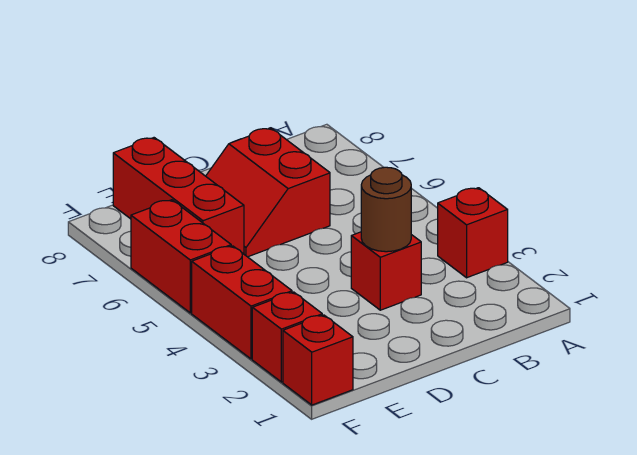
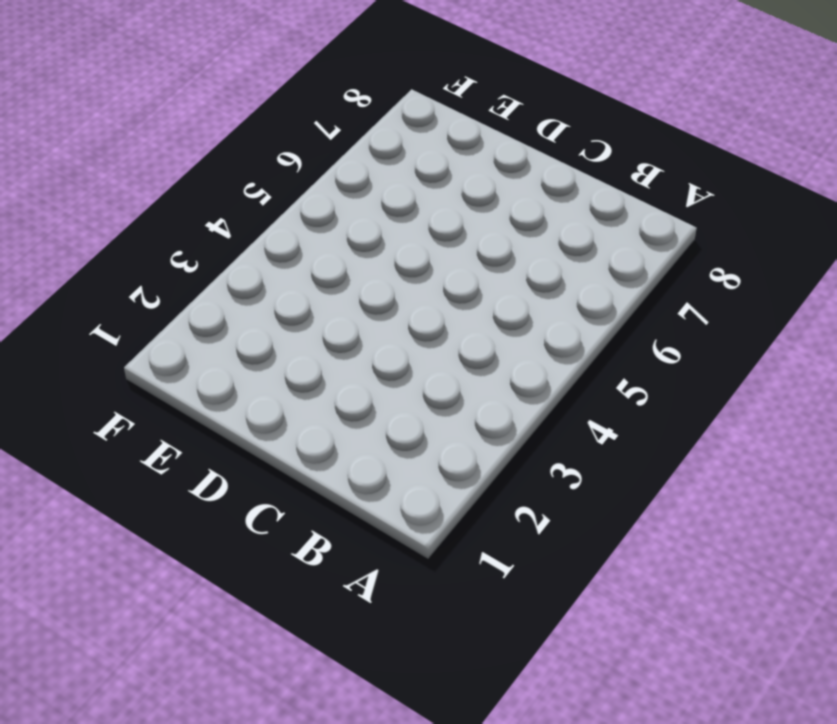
none -> red 1x1 brick [438,188,508,278]
none -> red 1x1 brick [351,232,421,310]

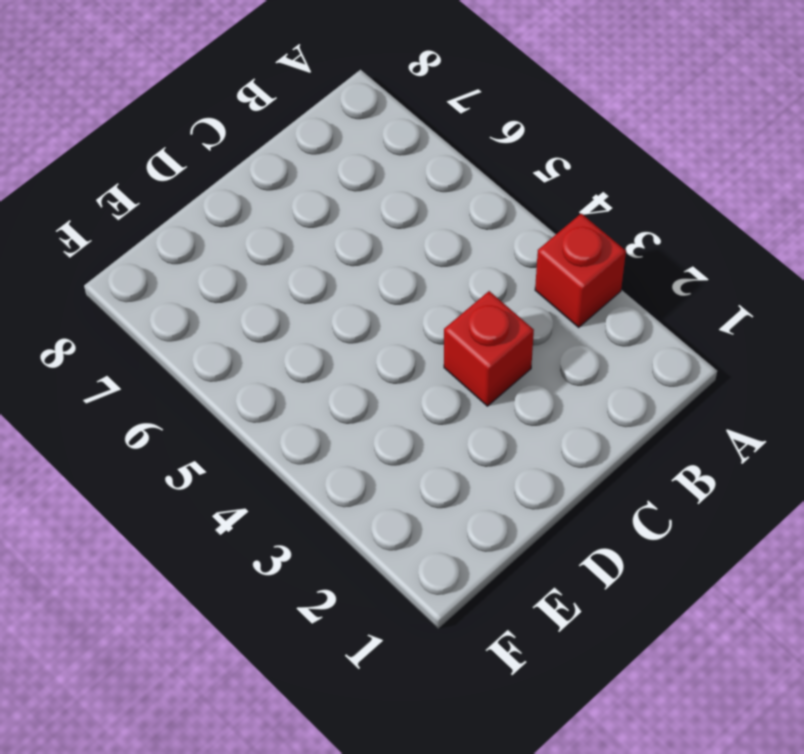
none -> red 2x2 slope [206,128,330,257]
none -> red 1x3 brick [113,138,244,254]

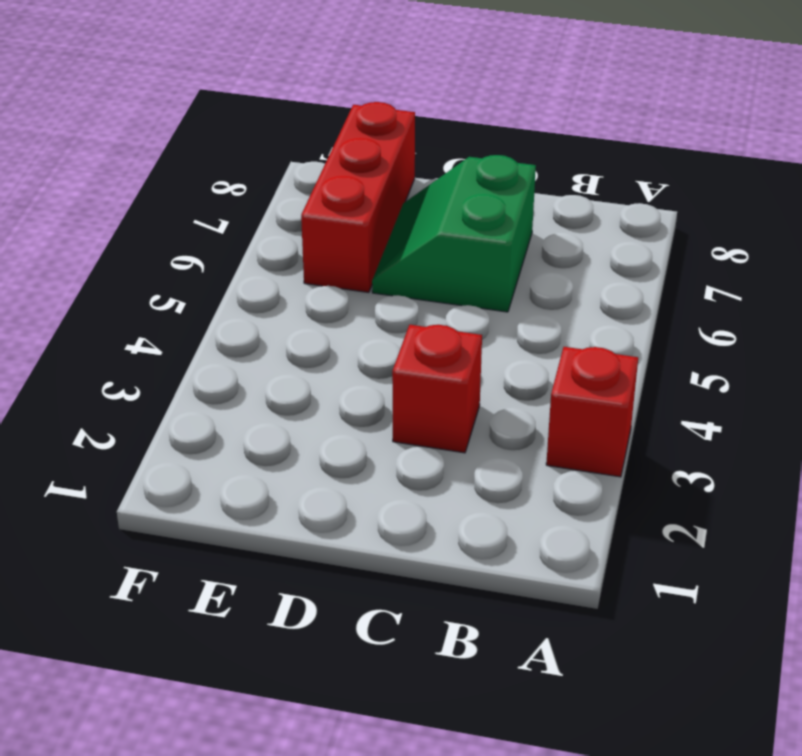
green 2x2 slope [372,155,536,312] -> red 2x2 slope [206,128,330,257]
none -> red 1x1 brick [283,315,353,405]
none -> red 1x1 brick [252,292,322,382]

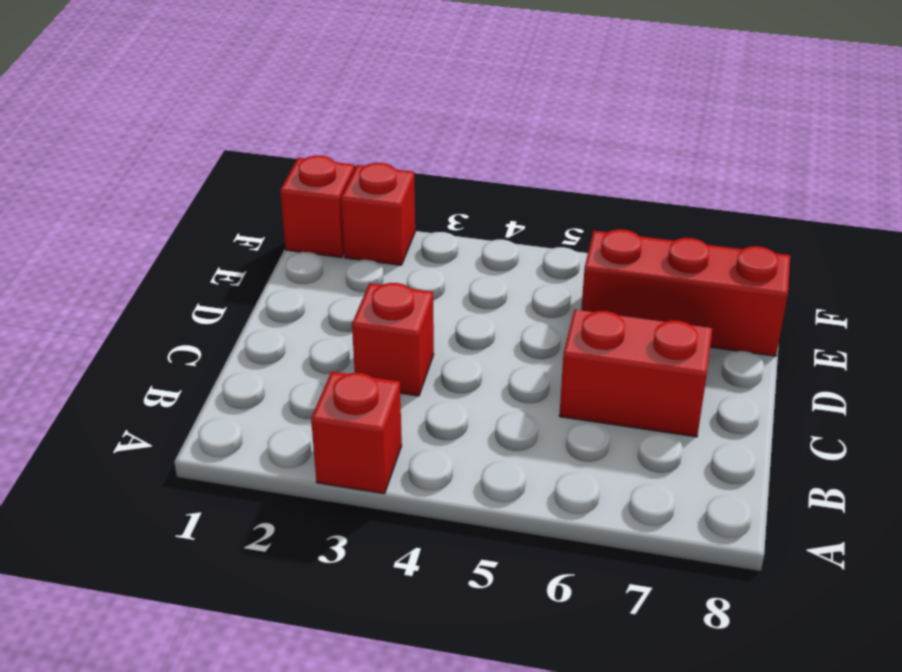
none -> red 1x2 brick [192,246,292,359]
none -> red 1x2 brick [131,200,231,313]

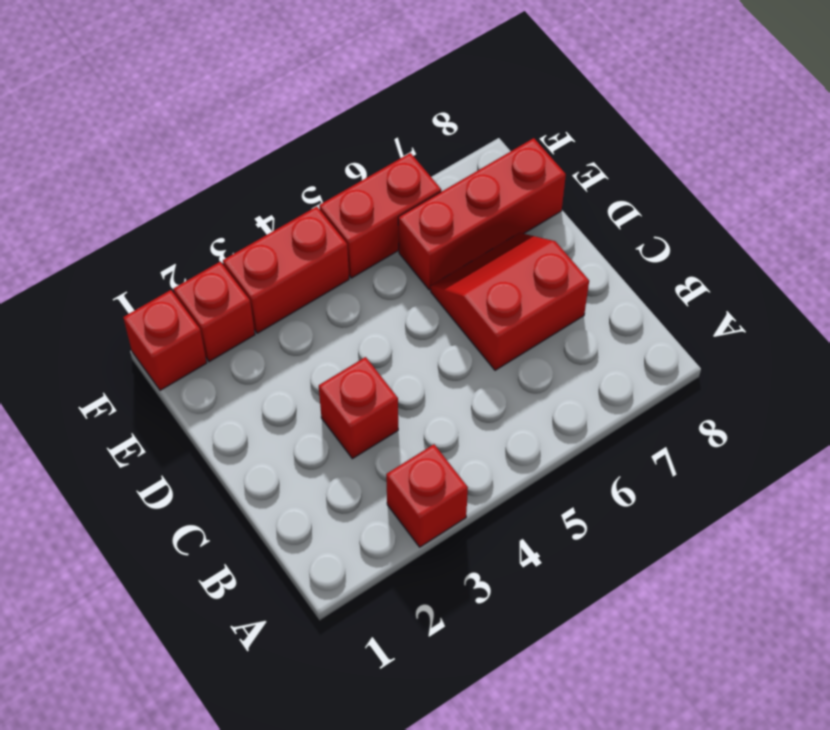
none -> brown 1x1 round brick [361,167,411,252]

